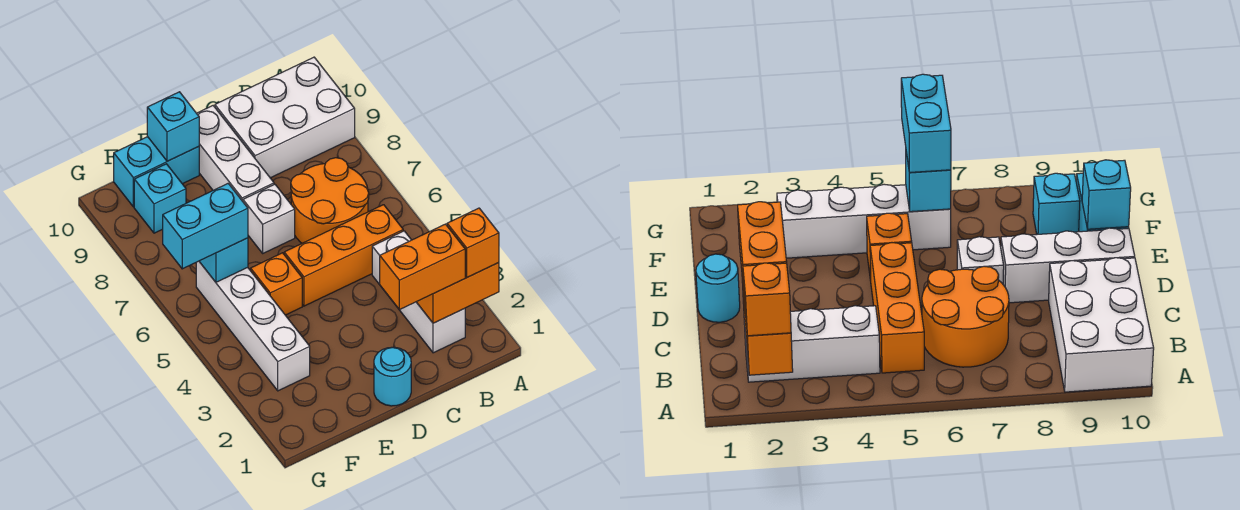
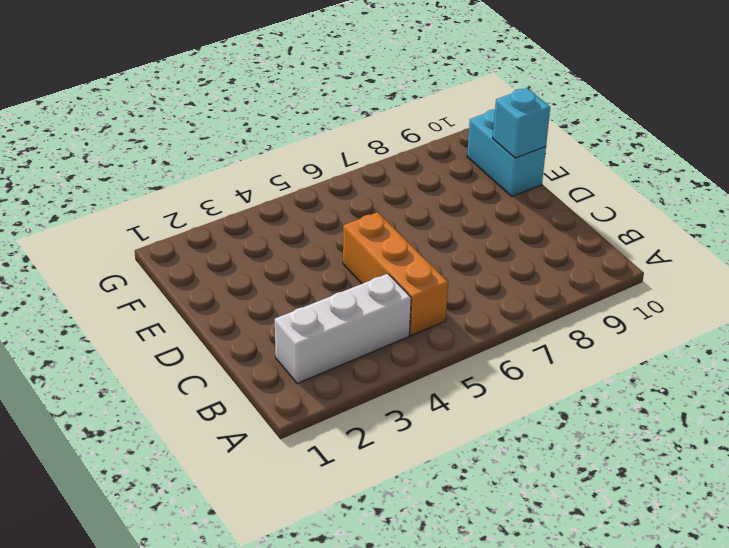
none -> white 2x3 brick [215,57,355,178]
none -> orange 2x2 round brick [291,158,369,243]
none -> cyan 1x1 round brick [374,347,411,406]

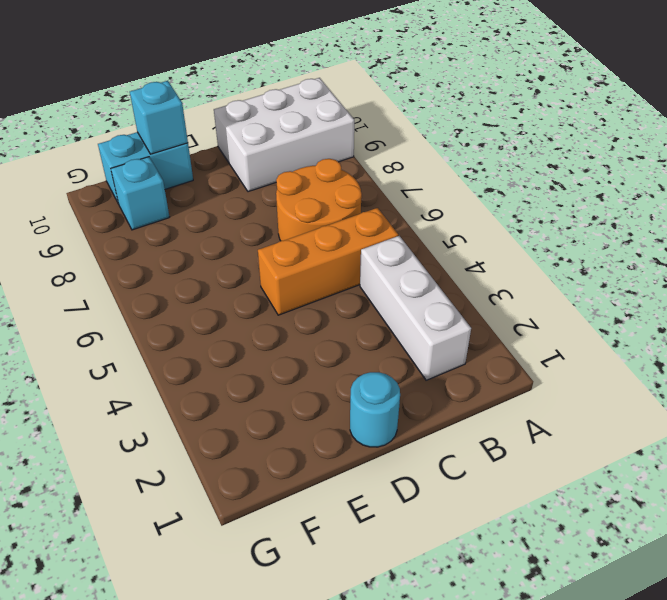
none -> white 1x1 brick [243,184,295,253]
none -> white 1x3 brick [197,106,274,201]
none -> orange 1x1 brick [251,253,302,315]

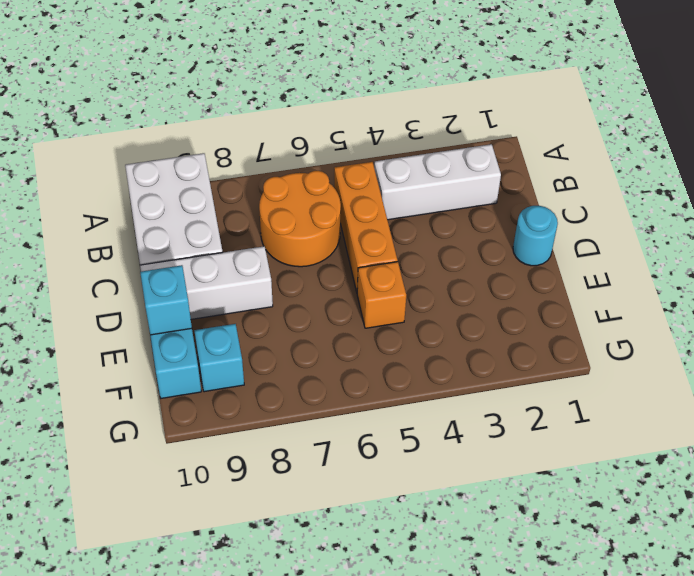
none -> white 1x1 brick [243,184,295,253]
none -> white 1x4 brick [196,261,310,391]
none -> orange 1x2 brick [417,263,499,323]

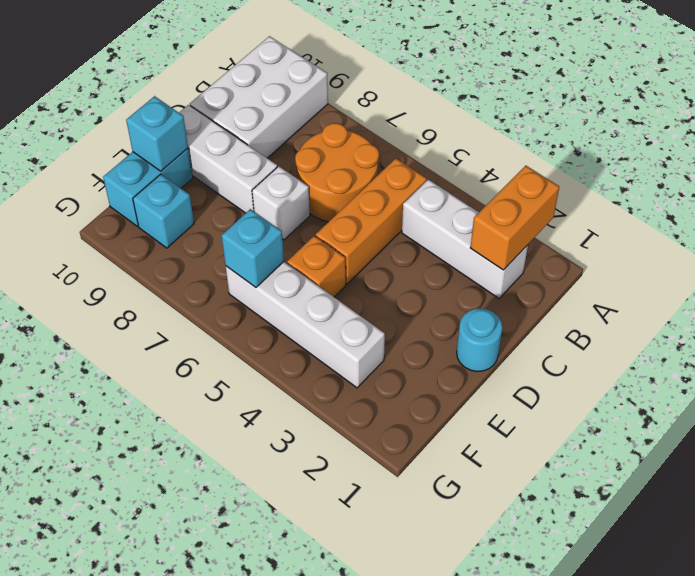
none -> orange 1x1 brick [447,208,499,277]
none -> orange 1x2 brick [380,224,465,310]
none -> cyan 1x2 brick [163,184,248,269]

